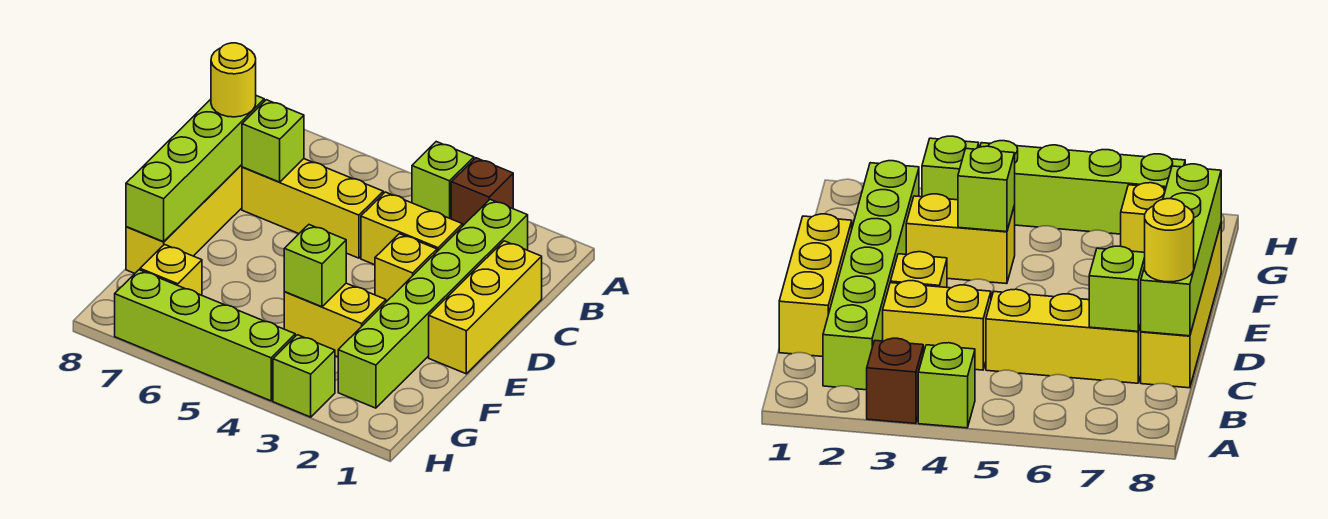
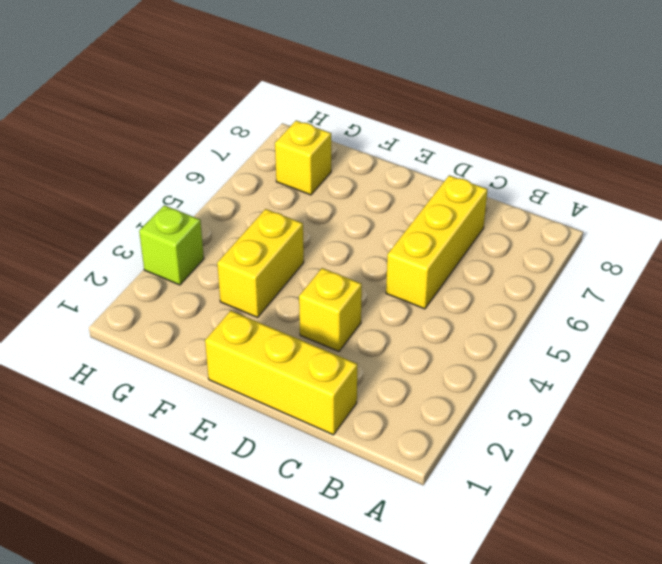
none -> brown 1x1 brick [451,158,513,225]
none -> lime 1x1 brick [412,142,474,219]
none -> lime 1x6 brick [338,199,528,408]

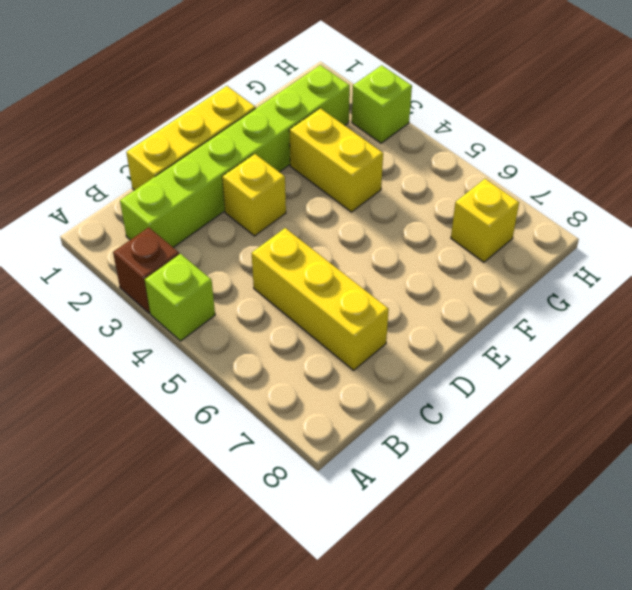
none -> yellow 1x2 brick [361,192,463,265]
none -> yellow 1x4 brick [126,165,242,273]
none -> lime 1x4 brick [115,270,295,401]

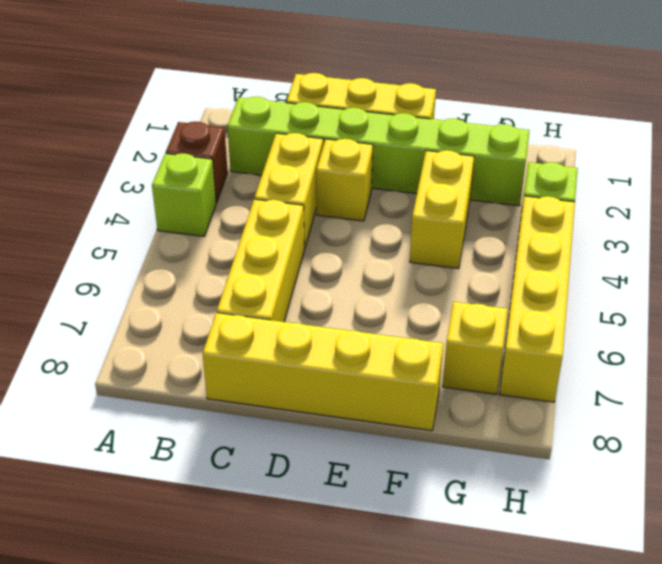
yellow 1x4 brick [500,196,575,402] -> lime 1x4 brick [115,270,295,401]
none -> lime 1x1 brick [242,100,304,182]
none -> lime 1x4 brick [126,96,264,242]
none -> lime 1x1 brick [284,225,346,307]

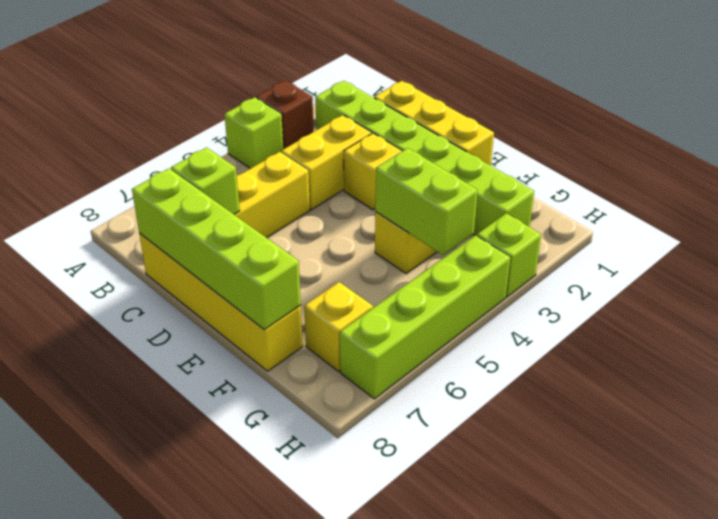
lime 1x2 brick [375,148,478,255] -> lime 1x1 brick [284,225,346,307]
none -> yellow 1x1 round brick [211,43,256,117]

